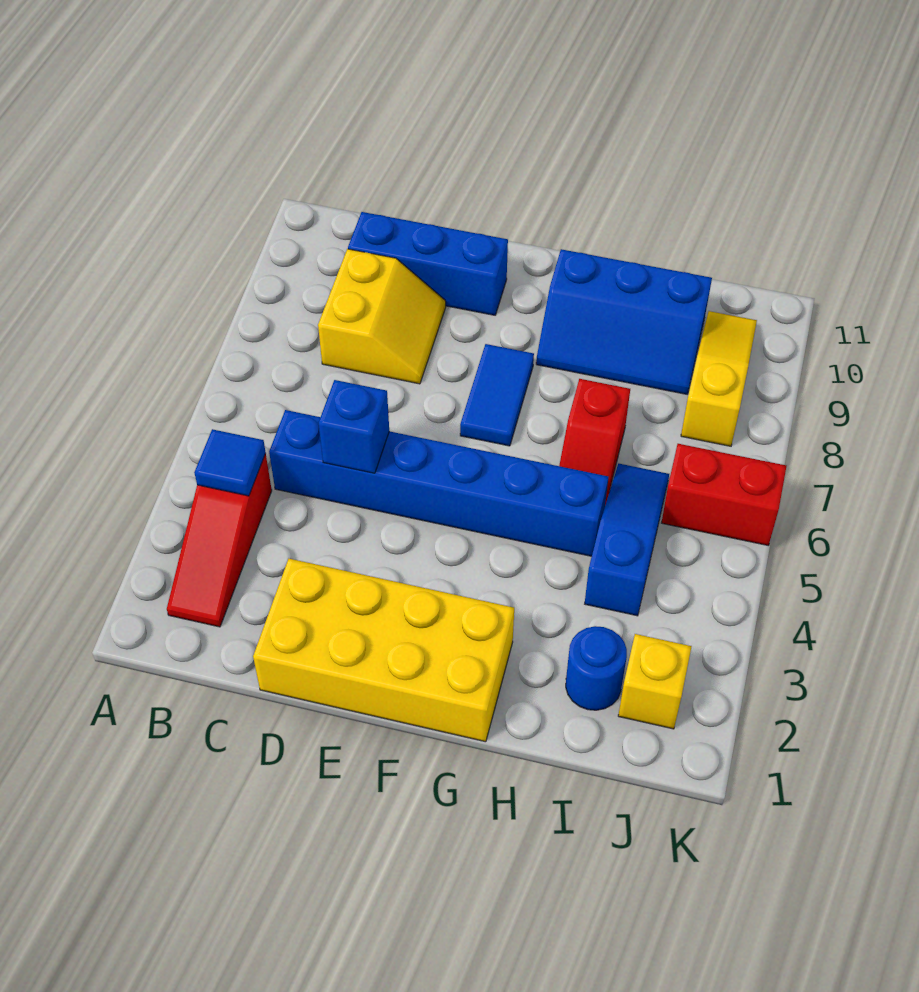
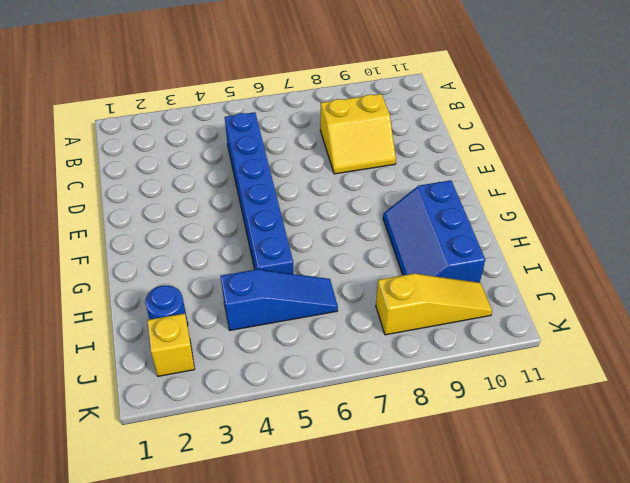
none -> red 1x3 slope [167,454,272,627]
none -> blue 1x3 brick [348,212,508,315]
none -> yellow 2x4 brick [253,559,514,742]

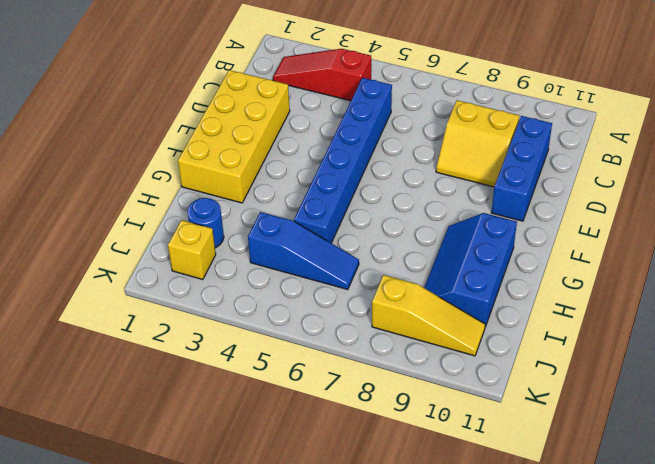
none -> blue 1x2 tile [460,344,534,446]
none -> red 1x2 slope [559,379,630,504]
none -> red 1x2 brick [662,444,786,545]

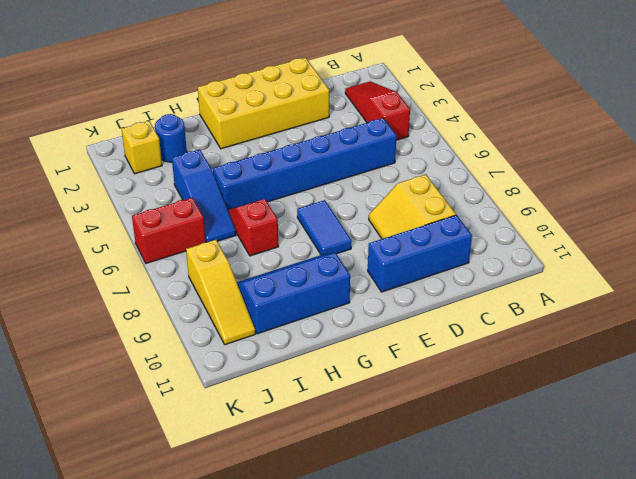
none -> blue 1x1 tile [194,429,266,496]
none -> blue 1x1 brick [319,380,389,473]

